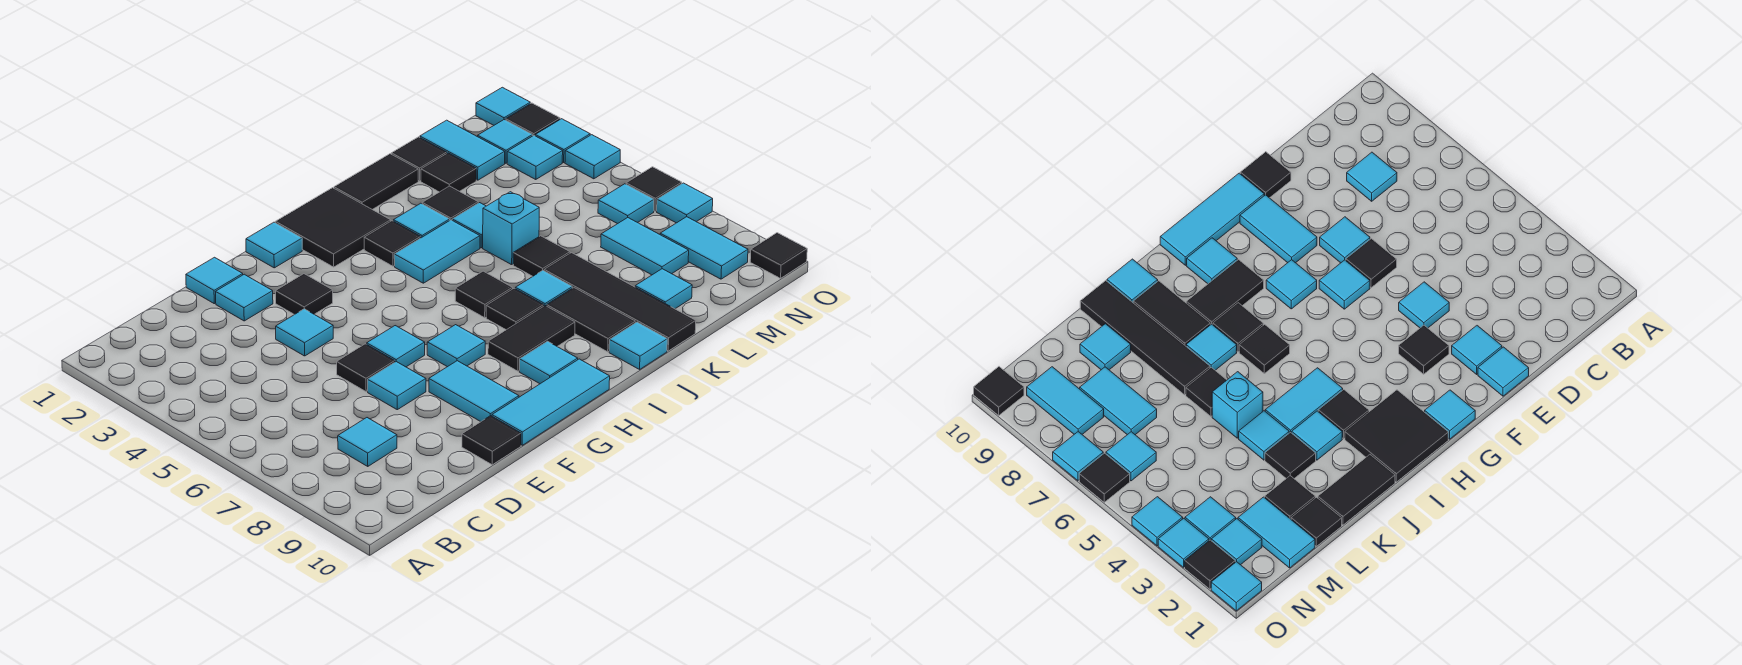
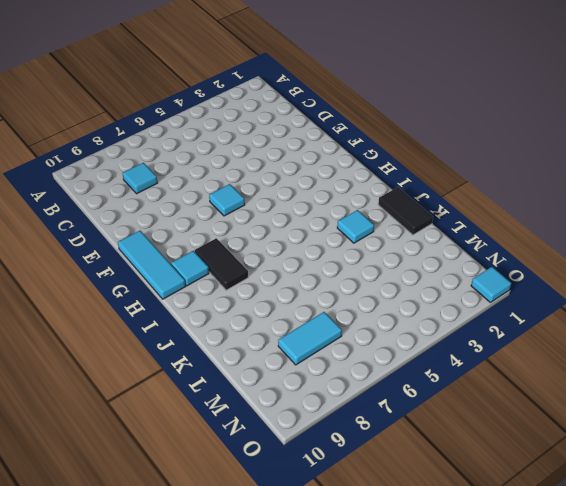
none -> cyan 1x1 tile [186,257,243,304]
none -> cyan 1x1 tile [216,274,273,321]
none -> cyan 1x1 tile [276,309,333,356]
none -> black 1x1 tile [337,344,395,392]

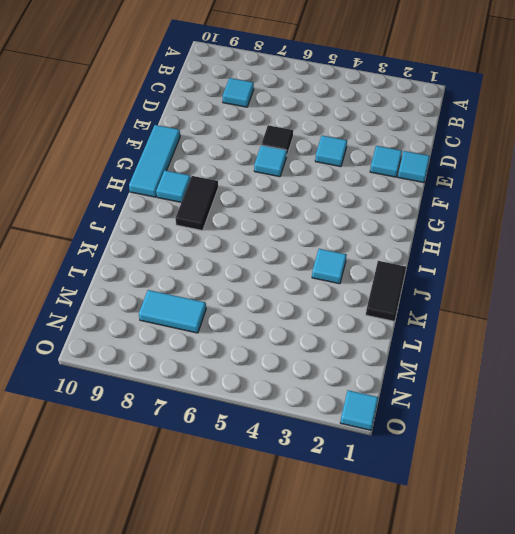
none -> cyan 1x1 tile [368,362,426,410]
none -> black 1x1 tile [462,416,521,465]
none -> black 1x1 tile [276,274,333,315]
none -> cyan 1x2 tile [429,361,519,422]

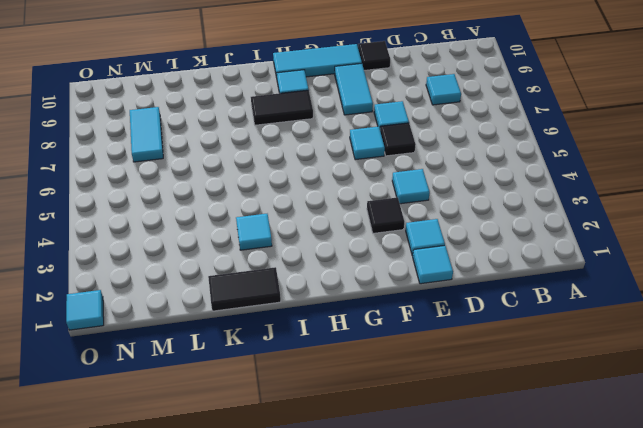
none -> cyan 1x1 tile [246,222,302,268]
none -> cyan 1x1 tile [427,325,485,367]
none -> black 2x2 tile [275,188,391,267]
none -> black 1x1 tile [364,221,421,266]

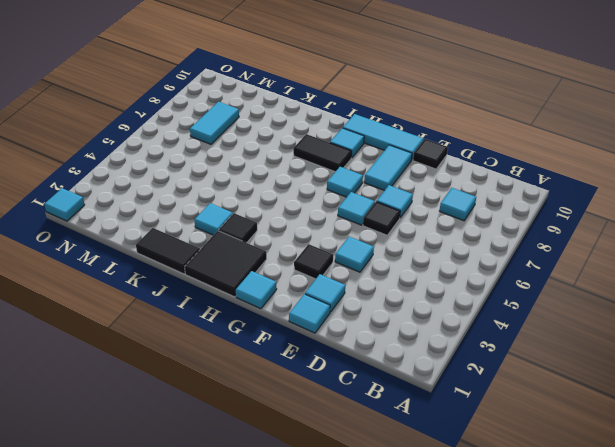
none -> cyan 1x2 tile [394,220,480,283]
none -> black 1x1 tile [455,271,513,318]
none -> black 1x1 tile [486,288,544,330]
none -> cyan 1x1 tile [515,270,572,306]

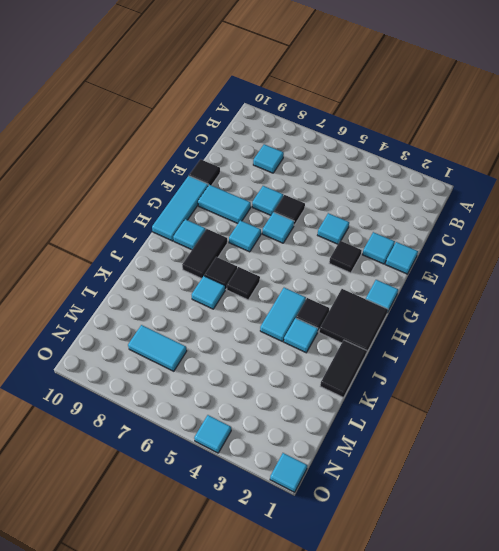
none -> black 1x2 tile [547,288,635,352]
none -> cyan 1x1 tile [609,322,667,369]
none -> black 1x1 tile [422,186,478,220]
none -> cyan 1x1 tile [452,203,486,248]

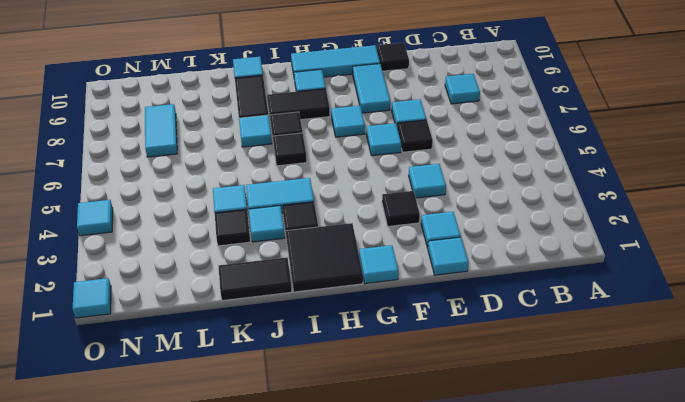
none -> cyan 1x1 brick [483,192,539,265]
none -> black 1x1 tile [513,236,570,276]
none -> black 1x4 tile [544,253,696,351]
none -> black 1x1 tile [391,137,447,181]

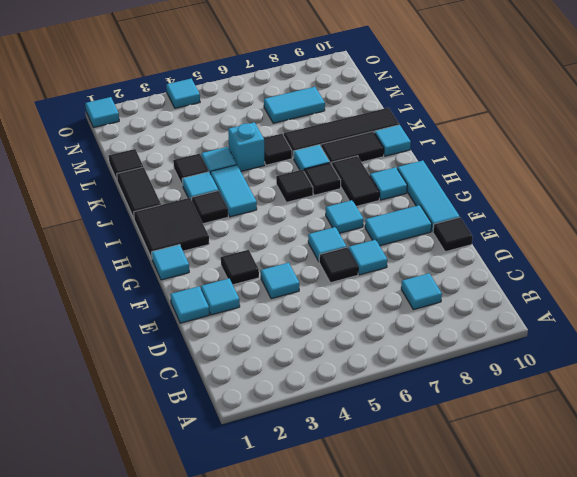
none -> black 1x1 tile [421,153,476,192]
none -> cyan 1x1 tile [635,269,692,309]
none -> cyan 1x2 tile [420,120,505,180]
none -> cyan 1x1 tile [478,120,533,163]

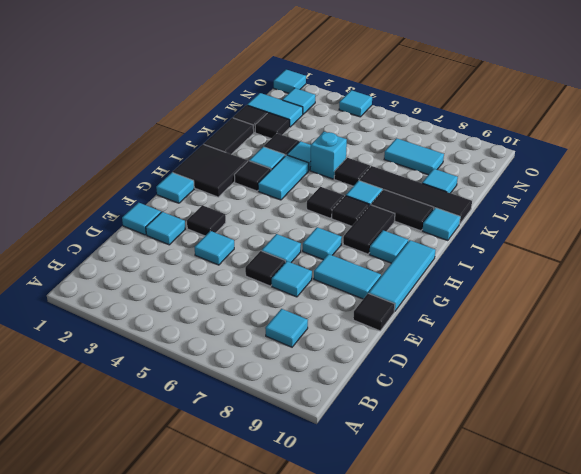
none -> cyan 1x1 tile [507,136,563,180]
none -> cyan 1x1 tile [598,184,654,224]
none -> cyan 1x2 tile [660,217,748,279]
none -> black 1x1 tile [505,103,560,136]

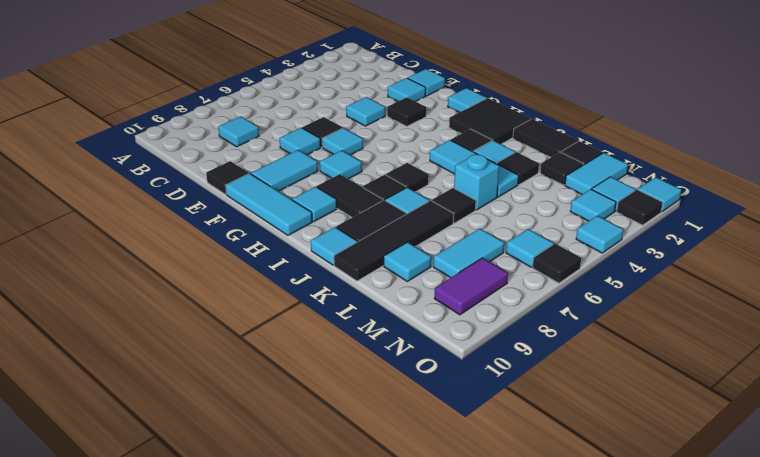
purple 1x2 tile [434,258,508,315] -> cyan 1x2 tile [660,217,748,279]
none -> cyan 1x1 tile [535,119,590,163]
none -> cyan 1x1 tile [657,183,713,223]
none -> black 1x1 tile [750,233,807,278]

